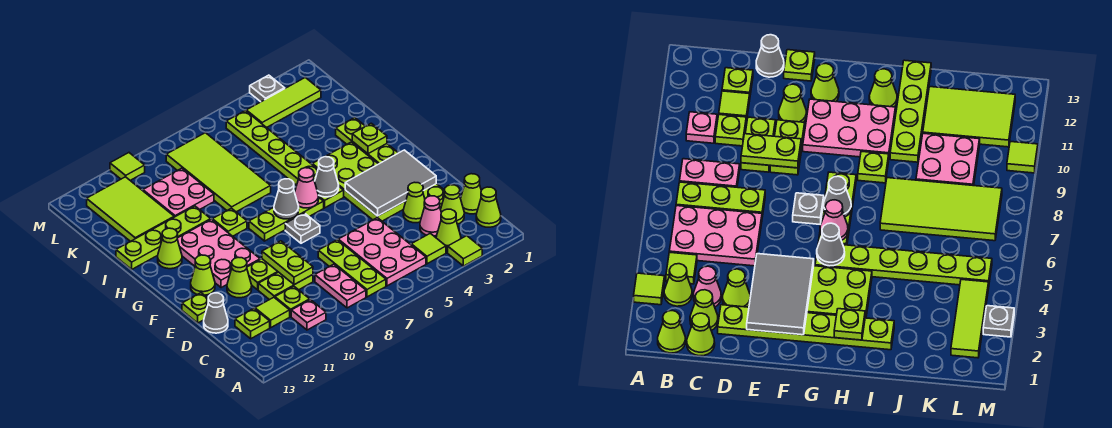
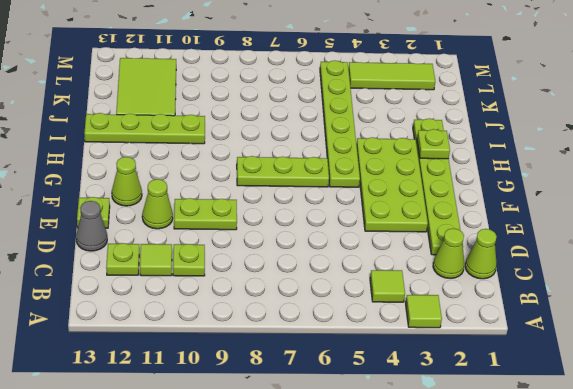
none -> lime 1x1 cone [476,187,501,227]
none -> lime 1x1 cone [436,209,461,249]
none -> pink 2x3 plate [338,218,426,286]
none -> lime 1x3 plate [318,240,386,297]

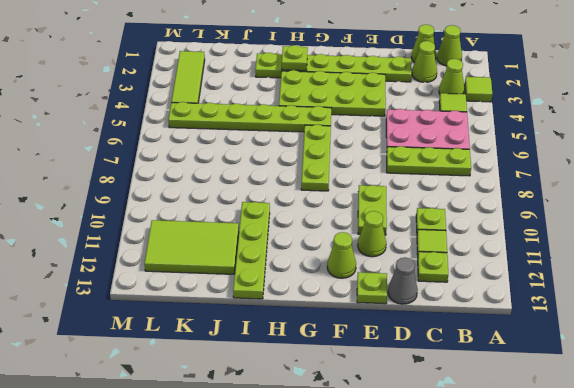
none -> pink 1x2 plate [315,264,366,308]
none -> pink 1x1 plate [291,300,326,330]
none -> pink 1x1 cone [420,196,441,236]
none -> lime 1x1 cone [403,182,425,223]

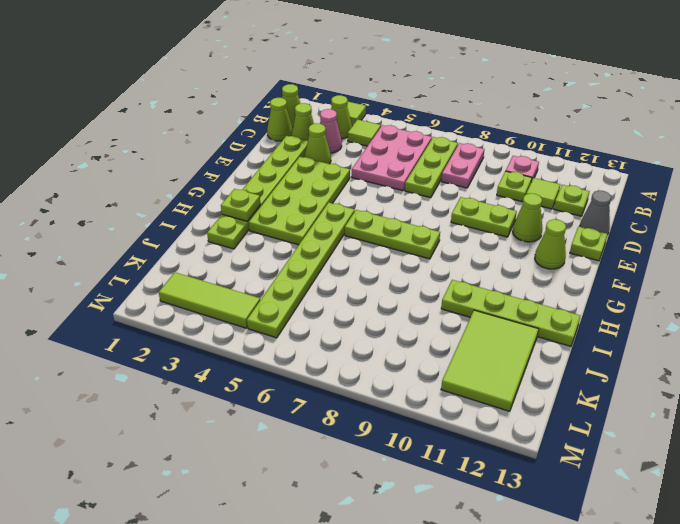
none -> lime 1x2 plate [258,272,313,300]
none -> grey 1x1 plate [285,213,320,243]
none -> pink 2x3 plate [177,219,260,288]
none -> lime 1x1 plate [212,208,247,236]

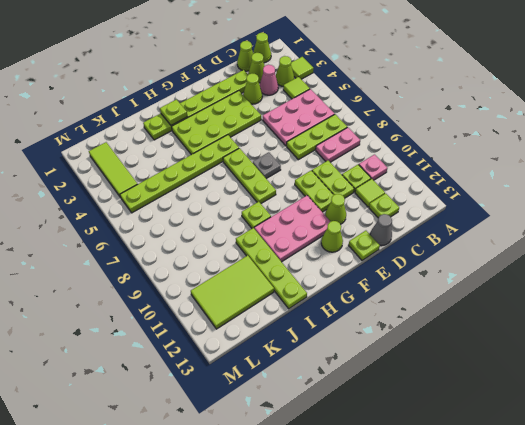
none -> lime 1x1 cone [158,228,182,269]
none -> lime 2x4 tile [166,133,271,212]
none -> pink 2x2 plate [143,168,214,217]
none -> grey 1x1 plate [250,75,285,102]

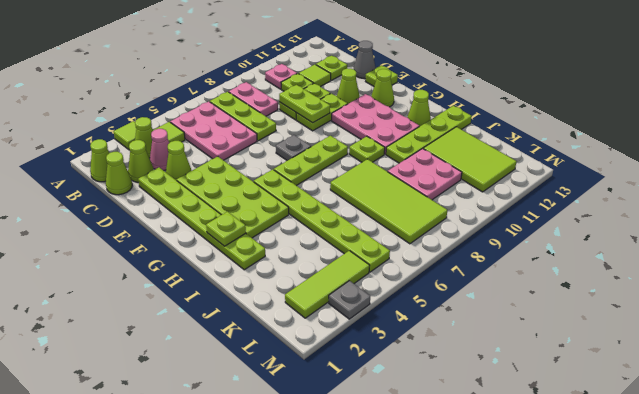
none -> lime 1x1 tile [110,153,145,181]
none -> grey 2x3 tile [345,150,436,216]
none -> grey 1x1 cone [315,157,339,197]
none -> pink 1x1 cone [295,168,319,208]

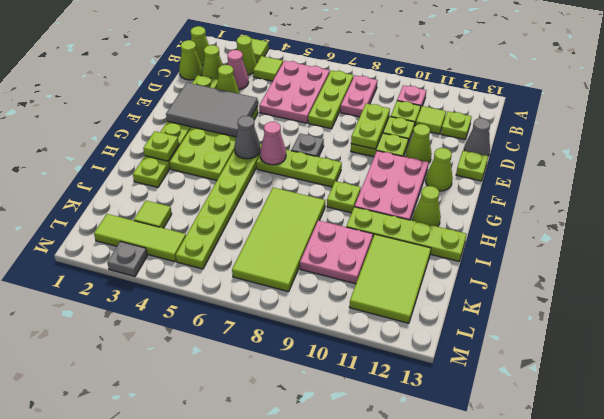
lime 1x1 tile [134,201,172,228] -> lime 1x1 tile moved to [110,153,145,181]
none -> grey 1x1 cone [274,179,299,219]

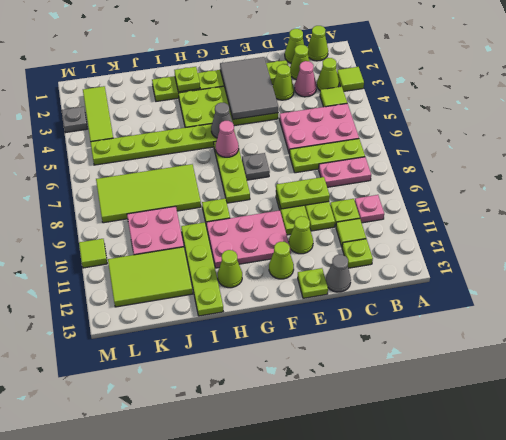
none -> grey 1x1 cone [274,179,299,219]

